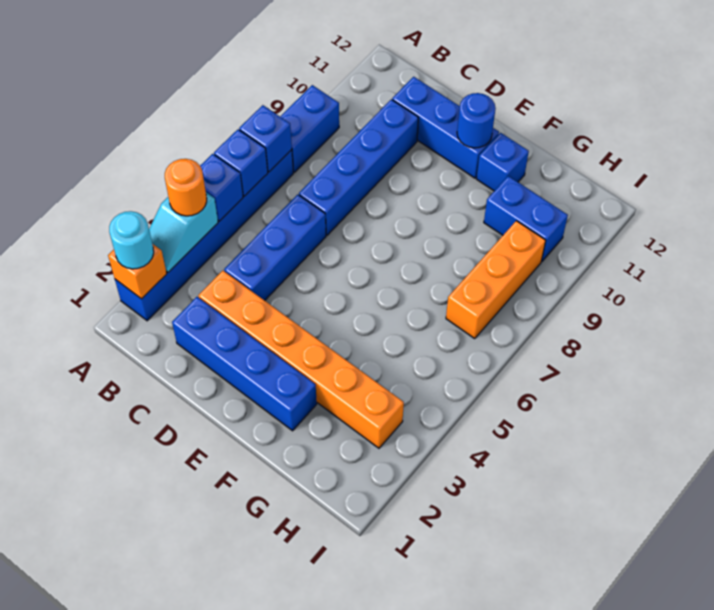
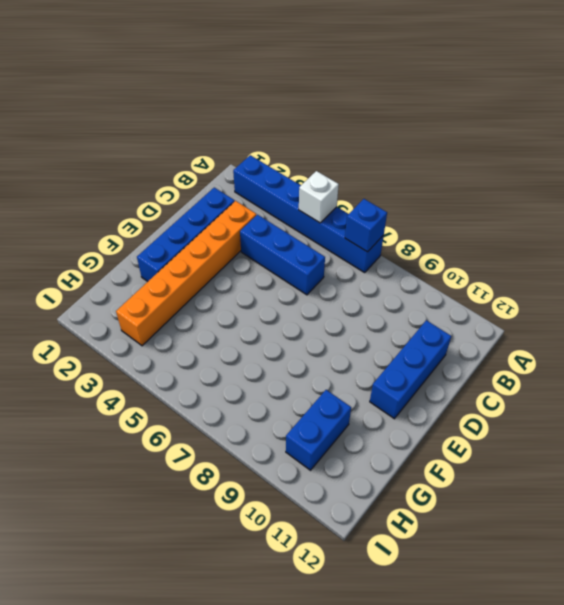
white 1x1 brick [299,171,339,223] -> blue 1x1 brick [200,154,243,221]
none -> blue 1x2 brick [280,85,339,172]
none -> blue 1x4 brick [299,99,418,235]
none -> blue 1x1 brick [477,133,529,191]

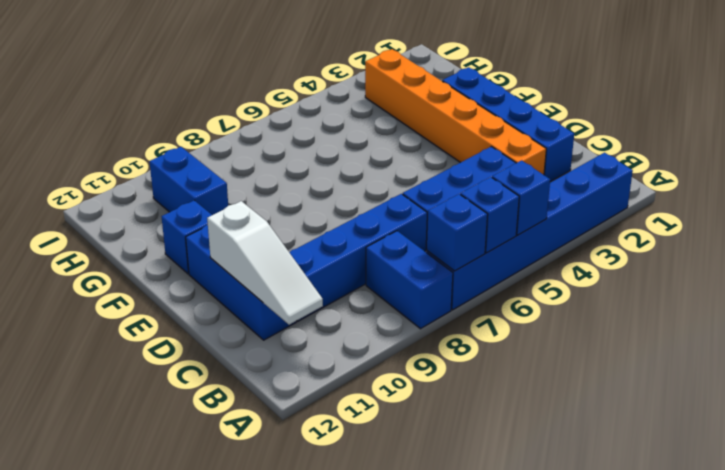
blue 1x2 brick [366,231,453,329] -> blue 1x2 brick turned to [280,85,339,172]
white 1x3 slope [207,201,323,325] -> none
none -> orange 1x3 brick [446,221,546,339]
none -> orange 1x1 brick [108,244,167,299]
none -> cyan 1x2 slope [149,193,218,272]

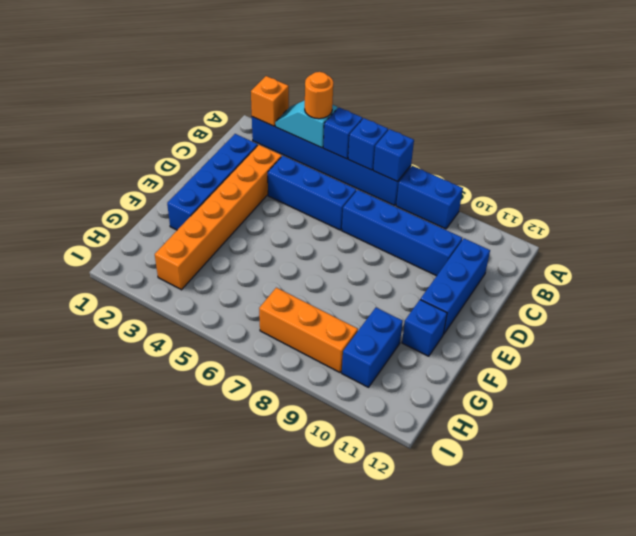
none -> blue 1x1 round brick [457,93,496,148]
none -> cyan 1x1 round brick [109,211,154,269]

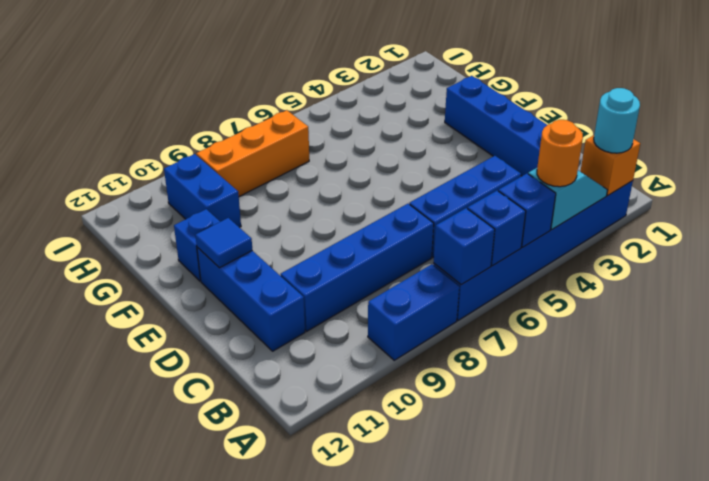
blue 1x1 tile [195,218,252,268] -> blue 1x1 round brick [457,93,496,148]
none -> orange 1x6 brick [198,271,404,448]

